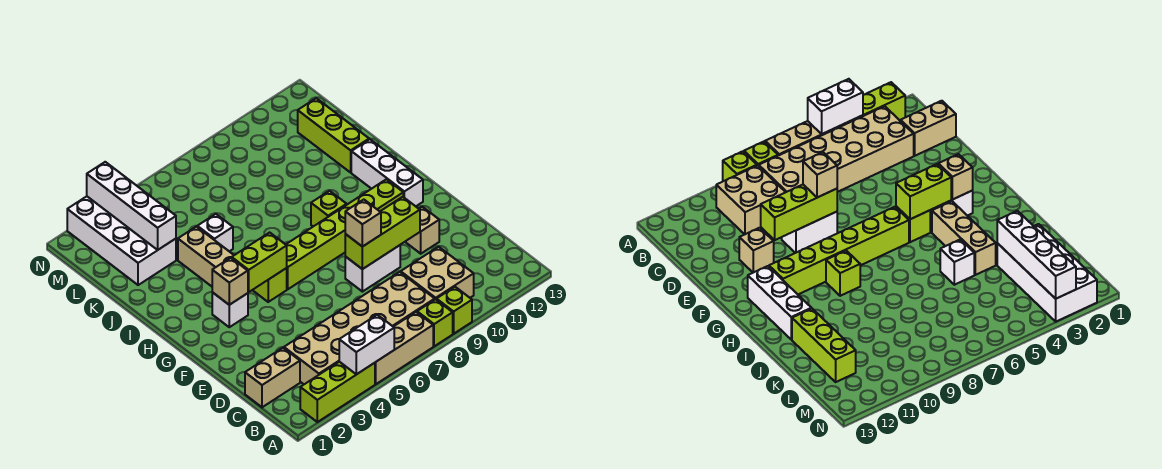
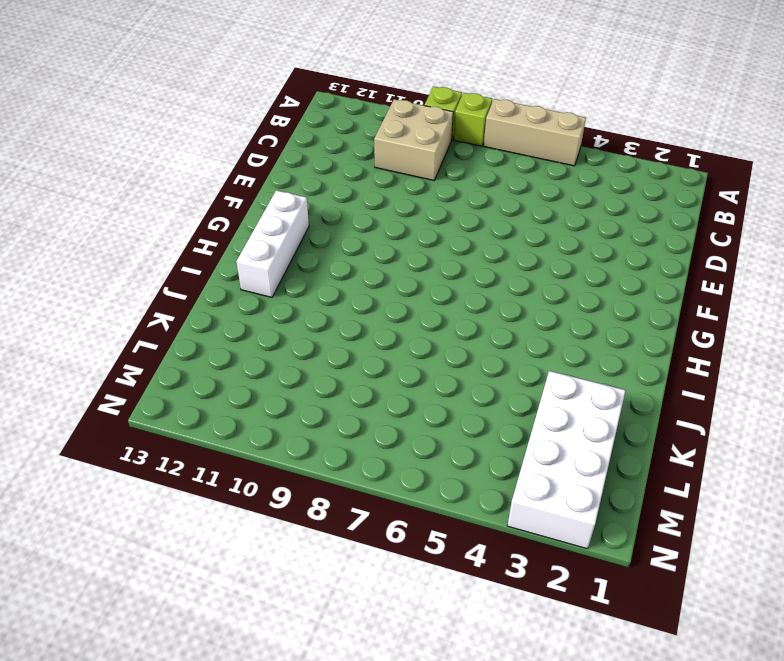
none -> lime 1x3 brick [300,362,375,422]
none -> tan 2x6 brick [284,272,435,384]
none -> tan 1x2 brick [245,348,300,407]

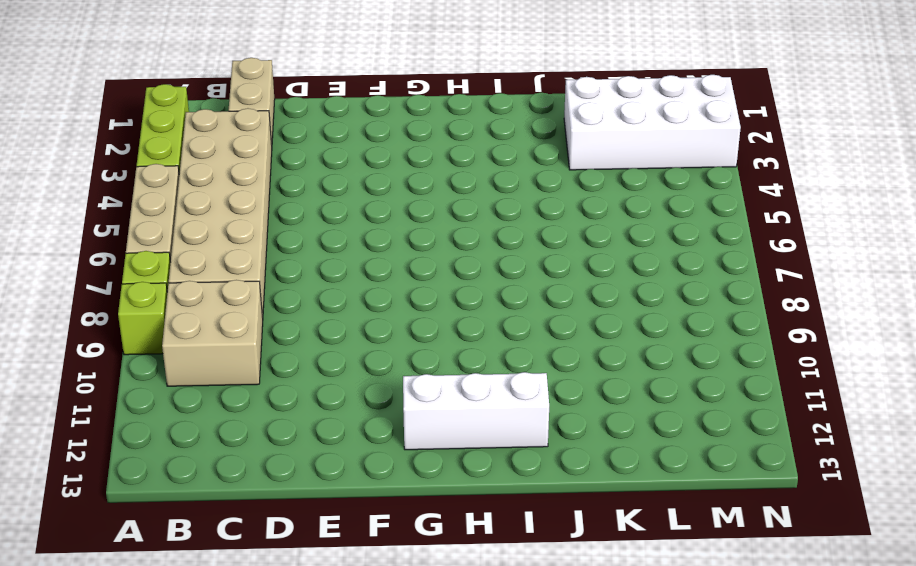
none -> white 1x2 brick [345,245,400,292]
none -> tan 1x1 brick [405,207,439,254]
none -> white 1x1 brick [212,292,248,327]

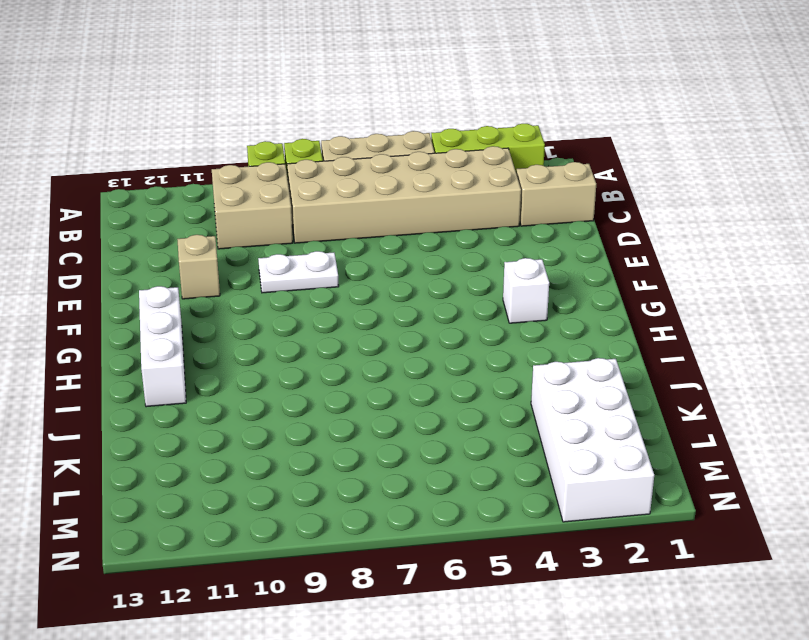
white 1x2 plate [258,251,339,293] -> white 1x2 brick [345,245,400,292]
none -> lime 1x1 brick [253,268,287,302]
none -> lime 1x6 brick [286,179,403,289]
none -> tan 1x3 brick [178,227,234,286]

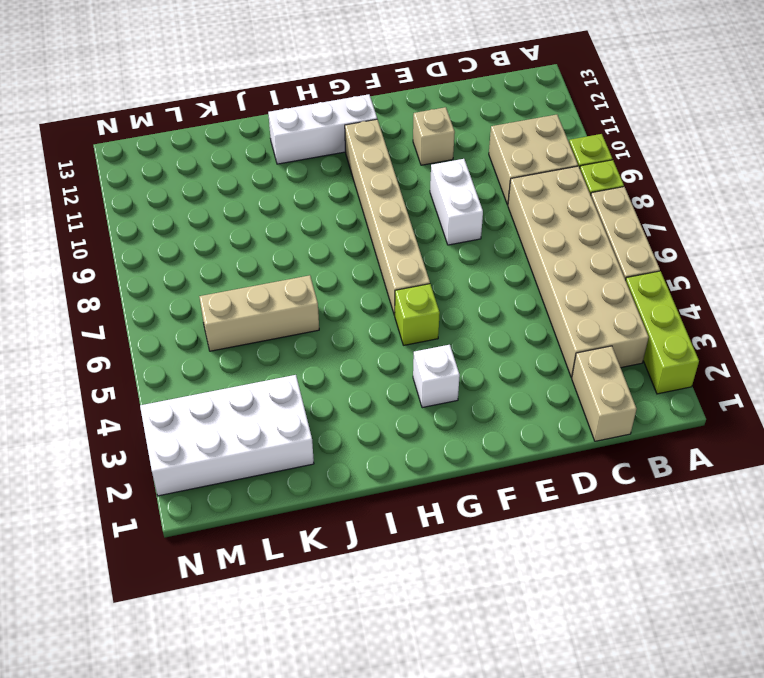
tan 1x6 brick [345,119,430,315] -> lime 1x6 brick [286,179,403,289]
tan 1x3 brick [199,275,319,351] -> tan 1x3 brick moved to [178,227,234,286]
none -> lime 1x1 brick [311,191,347,226]
none -> white 1x1 brick [197,214,233,251]
none -> lime 1x3 brick [298,98,369,172]

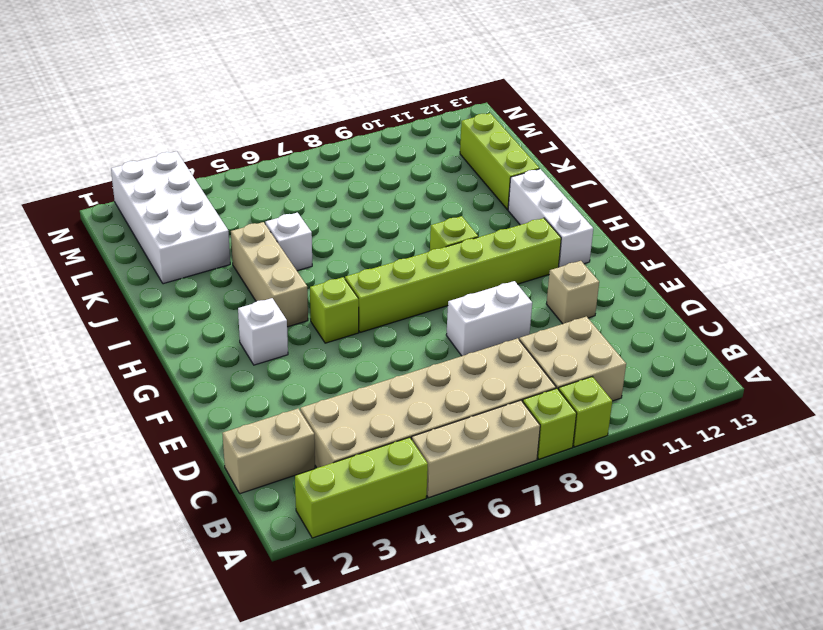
none -> white 1x2 brick [339,315,394,374]
none -> lime 1x3 brick [345,197,420,269]
none -> tan 1x1 brick [212,258,248,305]

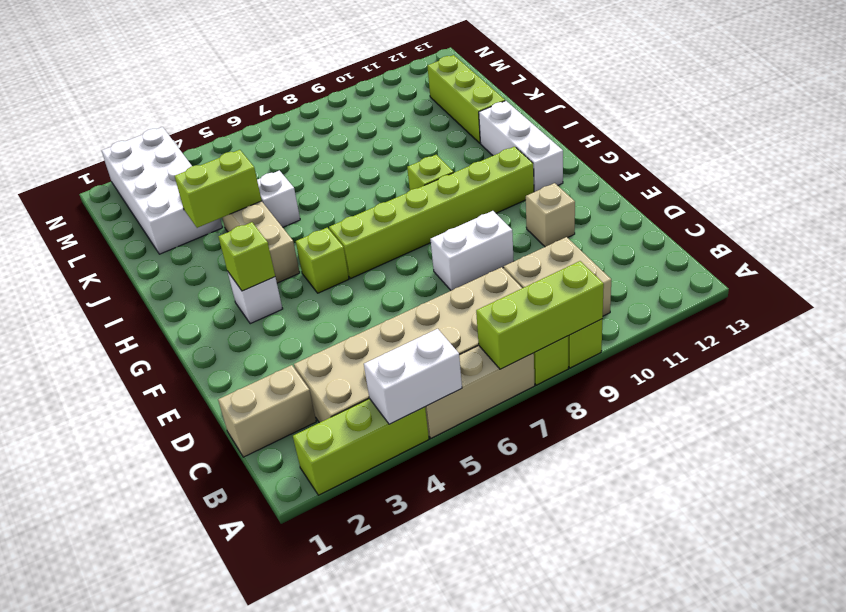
lime 1x3 brick [476,261,604,369] -> lime 1x3 brick moved to [345,197,420,269]
lime 1x1 brick [218,222,275,291] -> tan 1x1 brick [212,258,248,305]
lime 1x2 brick [175,150,262,228] -> lime 1x2 brick moved to [232,232,287,292]
none -> white 1x4 brick [87,162,176,250]
none -> tan 1x1 brick [345,200,381,247]

